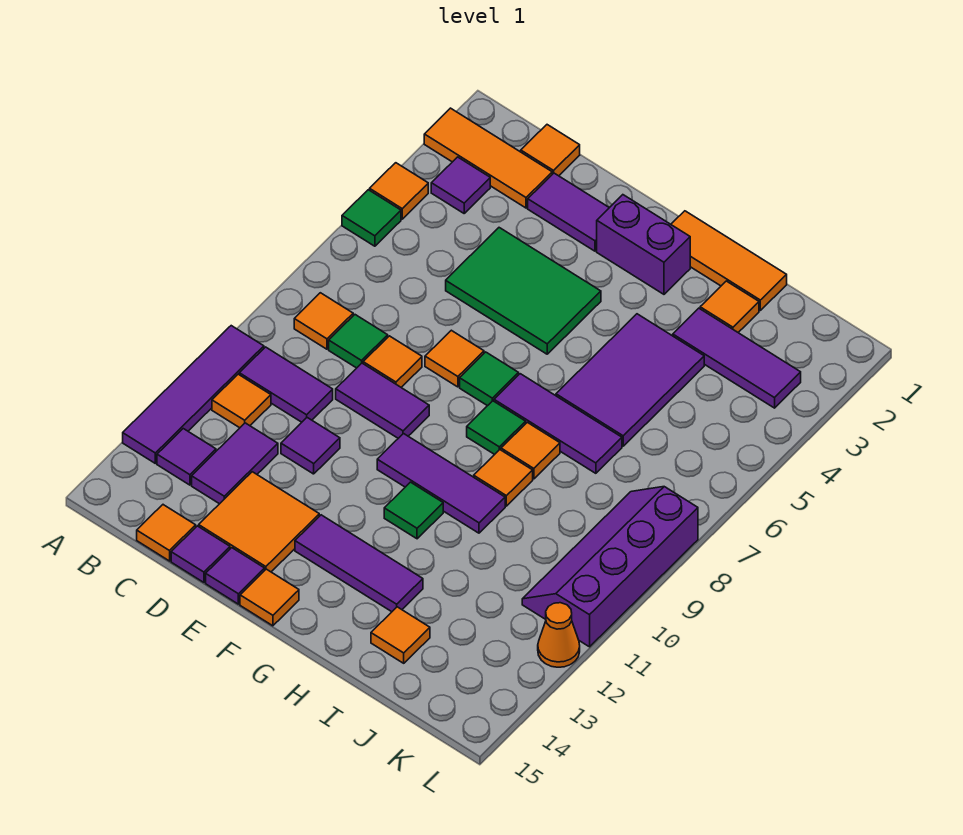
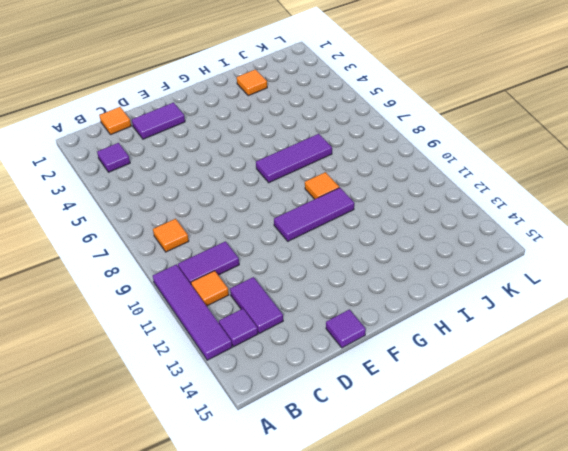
none -> orange 1x3 tile [424,108,552,208]
none -> orange 1x1 tile [370,163,428,219]
none -> green 1x1 tile [342,190,401,246]
none -> green 1x1 tile [329,315,388,368]

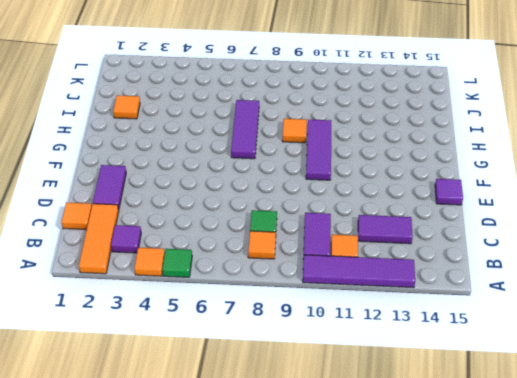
none -> purple 1x1 tile [157,429,216,485]
none -> orange 1x1 tile [137,505,196,561]
none -> green 2x3 tile [446,228,601,354]
none -> orange 1x1 tile [363,336,422,387]

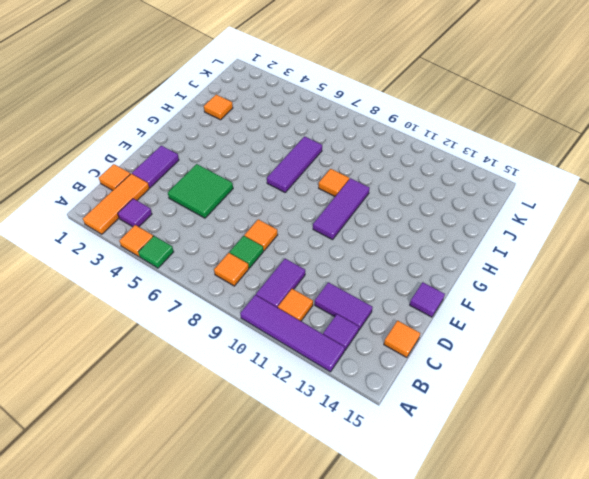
green 2x2 tile [168,164,233,218] -> green 2x3 tile [446,228,601,354]
none -> purple 1x2 tile [336,363,429,438]
none -> purple 1x1 tile [281,418,340,474]
none -> orange 2x2 tile [199,472,319,572]
none -> purple 1x1 tile [171,526,230,582]

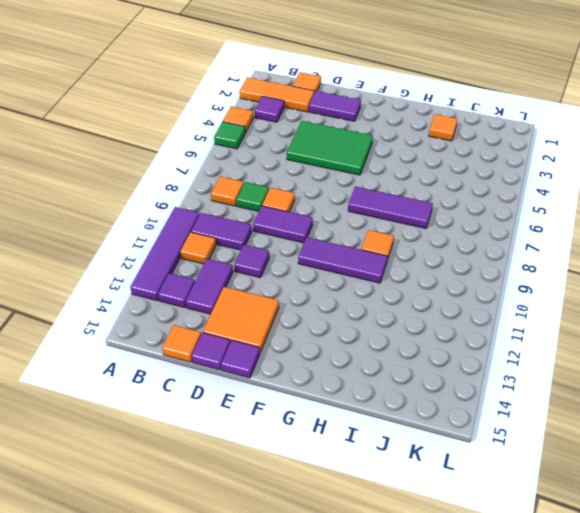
none -> orange 1x1 tile [425,330,484,387]
none -> purple 1x2 brick [597,195,690,294]
none -> green 1x1 tile [460,352,519,406]
none -> purple 1x3 tile [295,515,423,612]

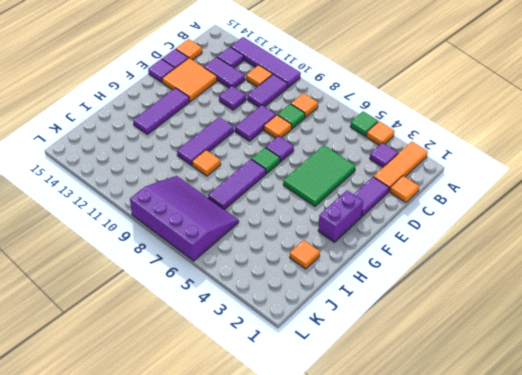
purple 1x1 tile [266,136,294,162] -> orange 1x1 tile [425,330,484,387]
purple 3x4 slope [130,176,239,261] -> purple 2x4 slope [522,487,698,647]
none -> orange 1x1 tile [240,569,299,626]
none -> orange 1x3 tile [671,211,787,310]
none -> green 1x1 tile [467,401,526,454]
none -> green 1x1 tile [384,482,443,539]

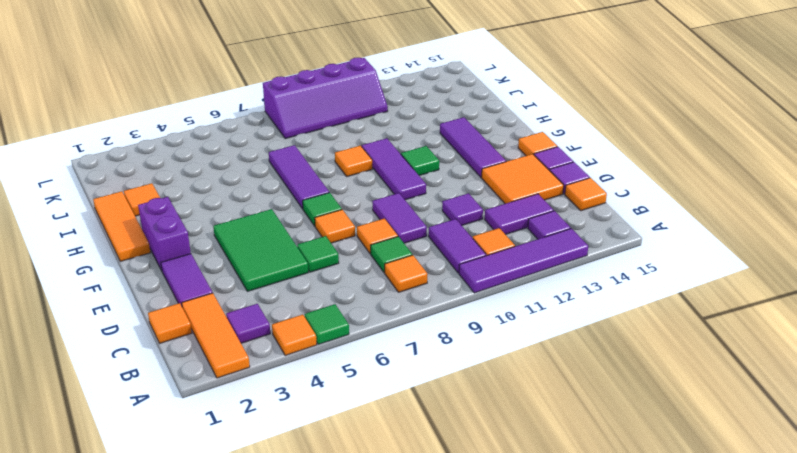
green 1x1 tile [297,236,339,272] -> green 1x1 tile moved to [467,401,526,454]
none -> purple 2x3 tile [556,314,704,446]
none -> orange 1x1 tile [501,422,560,479]
none -> purple 1x3 tile [673,308,801,408]
none -> orange 1x1 tile [371,607,430,663]

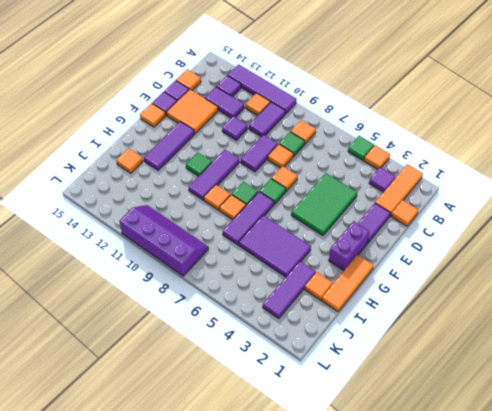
none -> orange 1x1 cone [538,603,580,667]

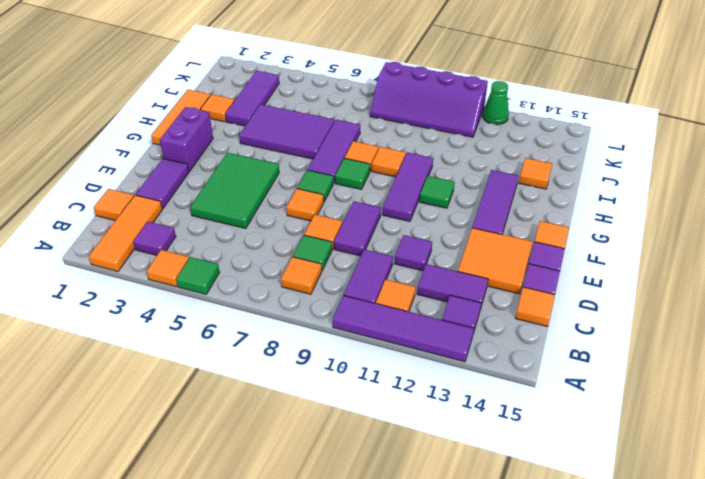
green 1x1 cone [483,81,509,125] -> orange 1x1 cone [538,603,580,667]

